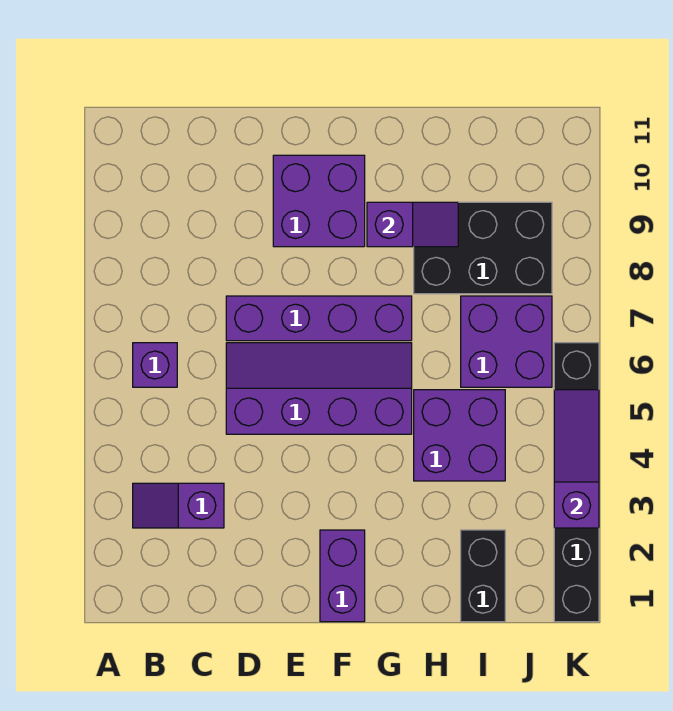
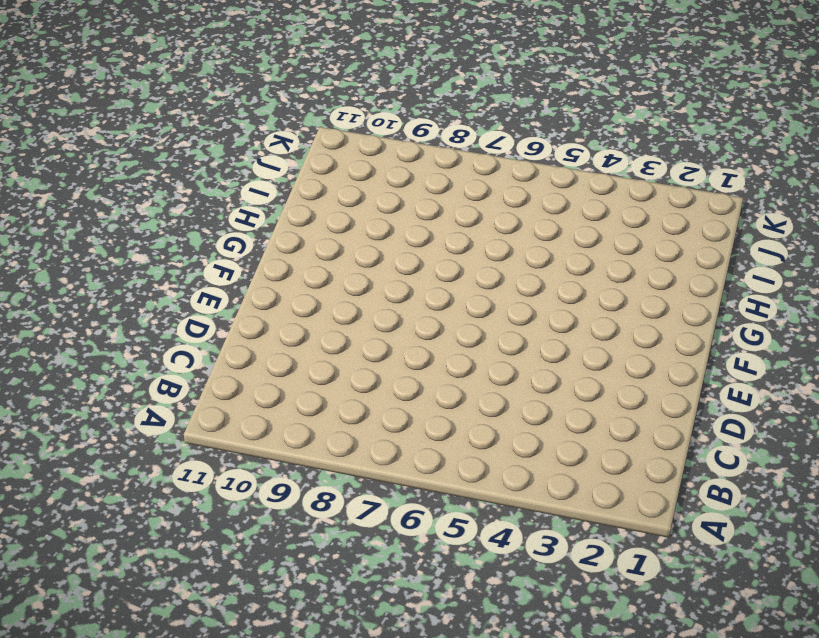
none -> purple 1x2 slope [133,483,224,528]
none -> purple 1x1 brick [133,343,177,387]
none -> purple 2x4 slope [226,343,412,434]

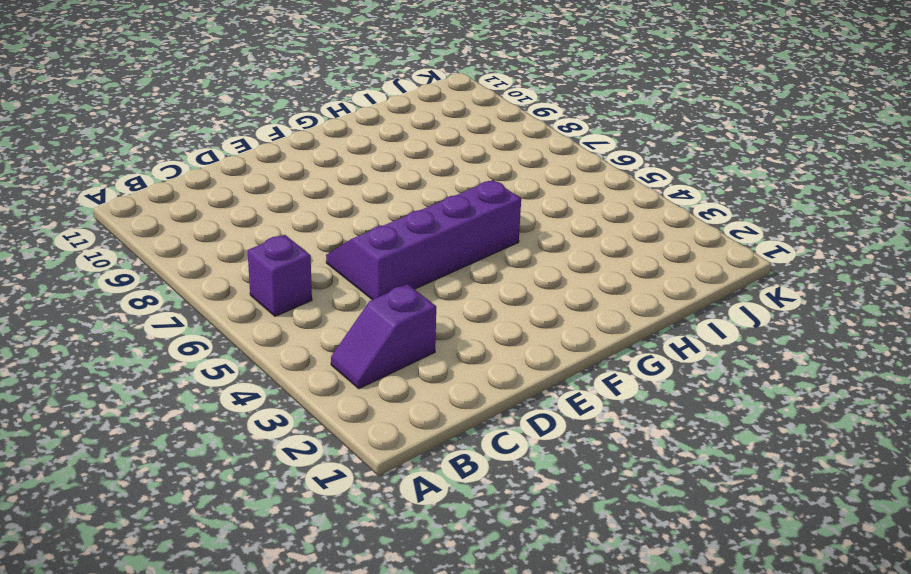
none -> purple 1x4 brick [226,296,412,341]
none -> purple 2x2 brick [273,155,365,247]
none -> purple 1x2 brick [320,530,365,622]

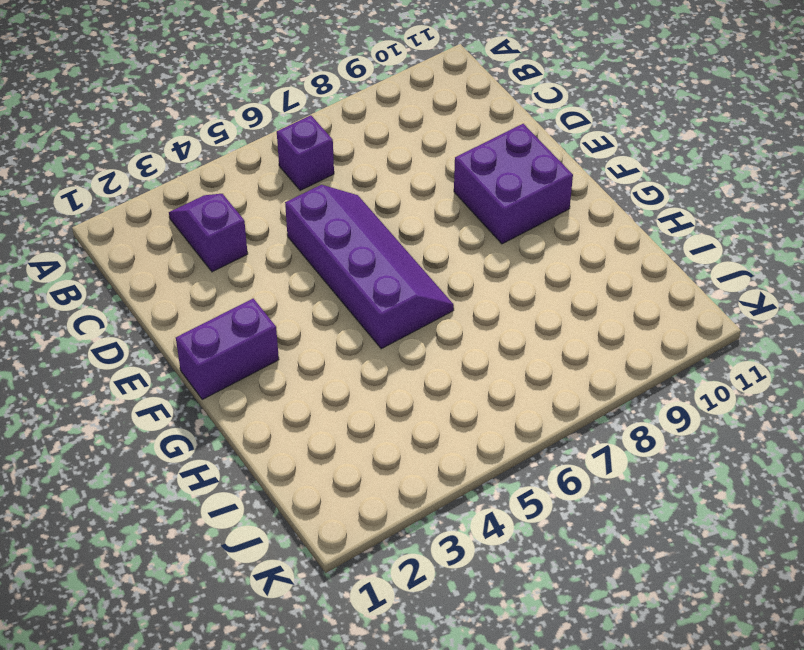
none -> purple 1x4 brick [226,296,412,341]
none -> purple 2x2 brick [414,390,505,481]
none -> black 2x3 brick [414,202,552,294]

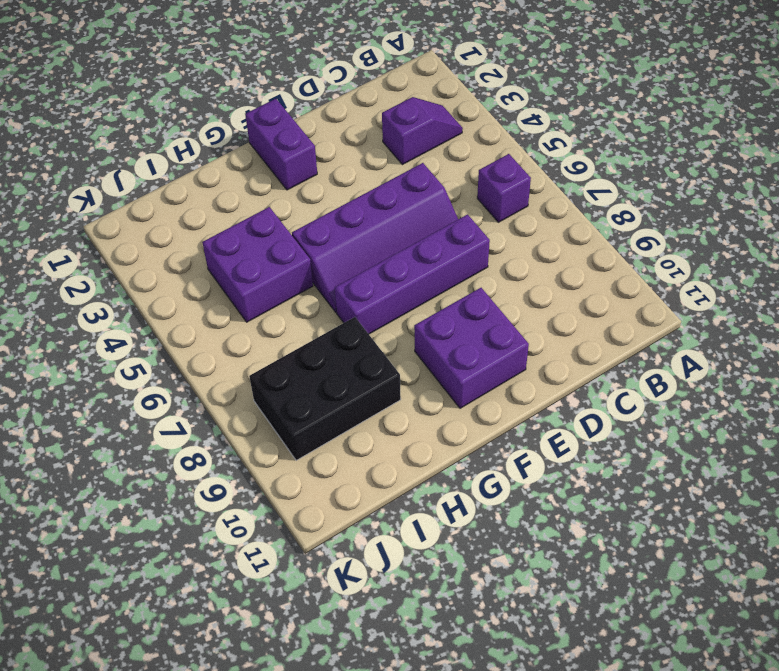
none -> black 1x2 brick [461,530,505,622]
none -> purple 2x2 brick [461,296,552,387]
none -> black 1x6 brick [554,343,599,622]

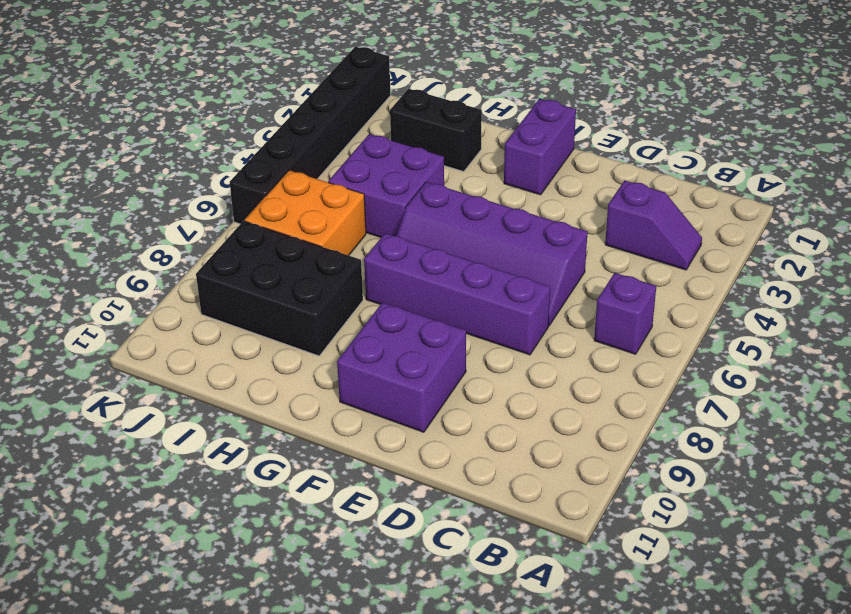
black 1x2 brick [390,89,482,172] -> black 1x2 brick turned to [461,530,505,622]
orange 2x2 brick [245,170,366,256] -> purple 2x2 brick [461,296,552,387]
none -> purple 1x2 slope [367,202,458,247]
none -> purple 1x3 slope [554,390,599,528]

